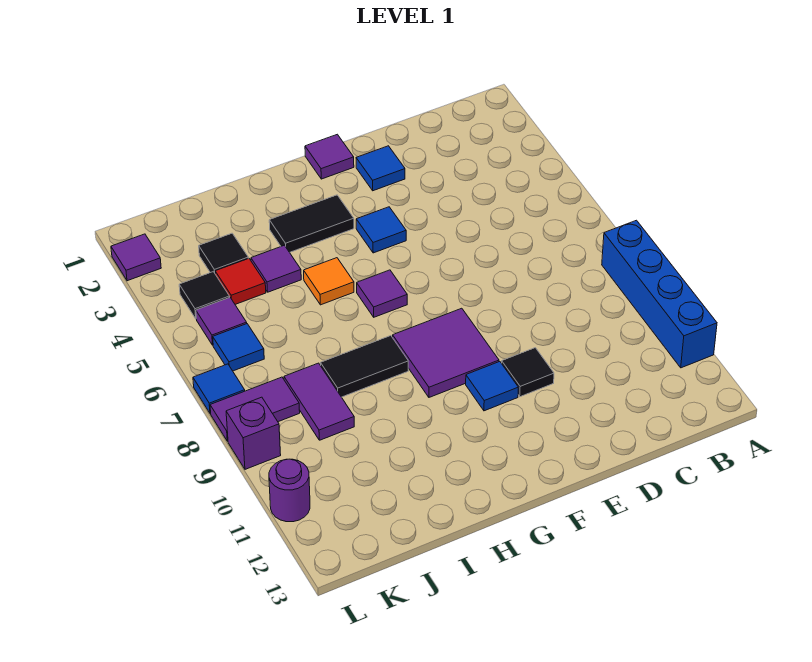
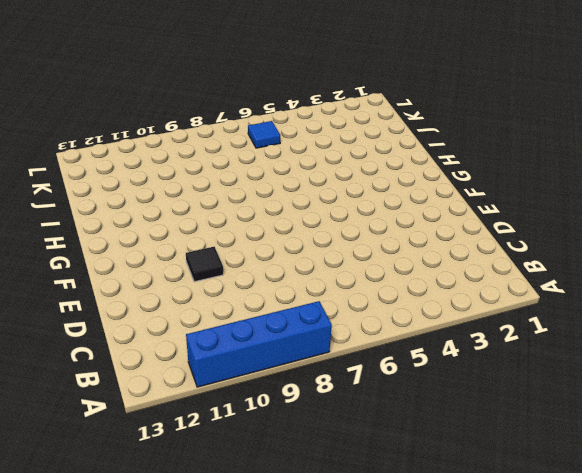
none -> blue 1x1 tile [356,146,405,191]
none -> purple 1x1 tile [305,134,354,179]
none -> blue 1x1 tile [356,207,406,253]

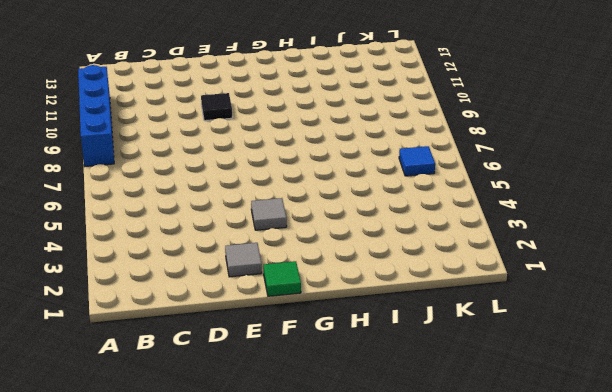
grey 1x1 tile [225,243,262,277] -> blue 1x1 tile [356,146,405,191]
green 1x1 tile [263,261,301,296] -> purple 1x1 tile [305,134,354,179]
grey 1x1 tile [251,198,287,230] -> blue 1x1 tile [356,207,406,253]
none -> purple 2x2 tile [393,308,499,397]
none -> blue 1x1 tile [466,362,518,411]
none -> black 1x2 tile [269,195,354,252]

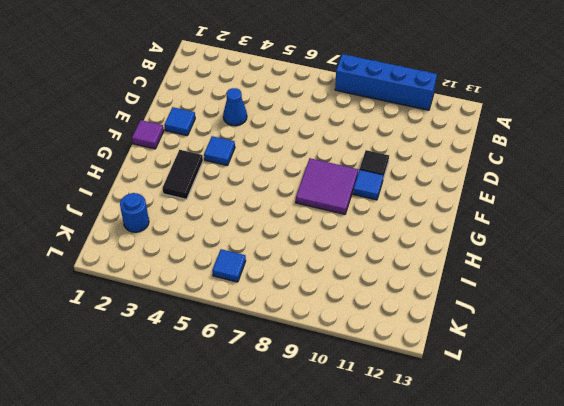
blue 1x1 cone [223,88,247,126] -> none
blue 1x1 round brick [120,193,149,232] -> none
none -> purple 1x1 tile [357,270,407,317]
none -> orange 1x1 tile [304,258,354,305]
none -> black 1x2 tile [321,336,408,397]

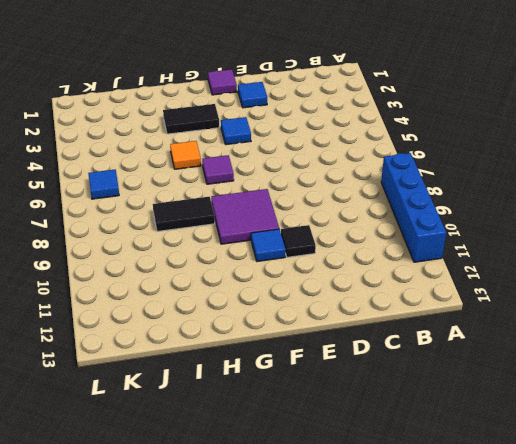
none -> purple 1x1 tile [251,245,301,292]
none -> black 1x1 tile [199,233,248,273]
none -> red 1x1 tile [215,258,266,304]

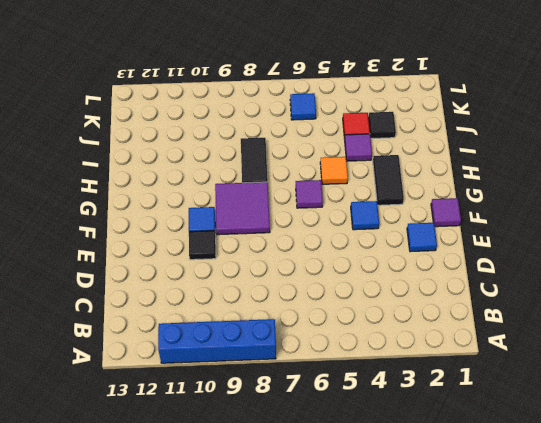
none -> purple 1x2 tile [284,363,354,440]
none -> black 1x1 tile [179,272,230,319]
none -> purple 1x1 tile [196,298,247,345]

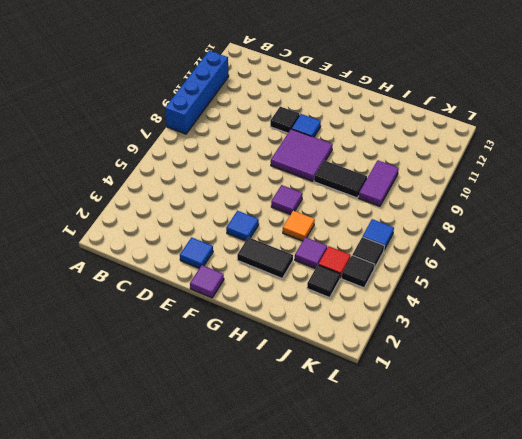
black 1x1 tile [352,237,384,268] -> purple 1x1 tile [196,298,247,345]
none -> purple 1x2 tile [210,377,300,441]
none -> purple 1x1 tile [111,234,161,281]
none -> blue 1x1 tile [193,364,245,413]

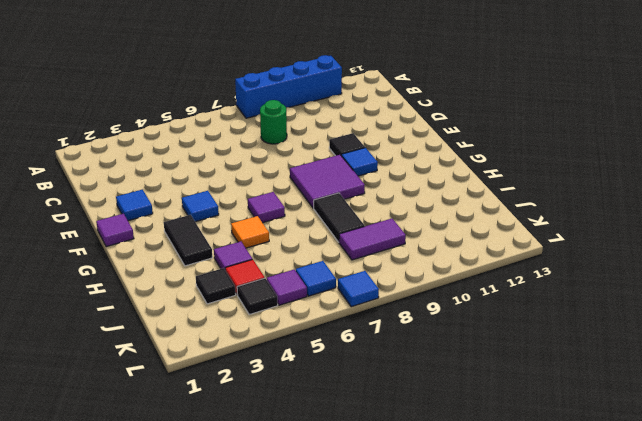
green 1x1 round brick [260,100,287,144] -> none
none -> purple 1x2 tile [210,377,300,441]
none -> purple 1x1 tile [111,234,161,281]
none -> purple 1x1 brick [226,397,281,469]

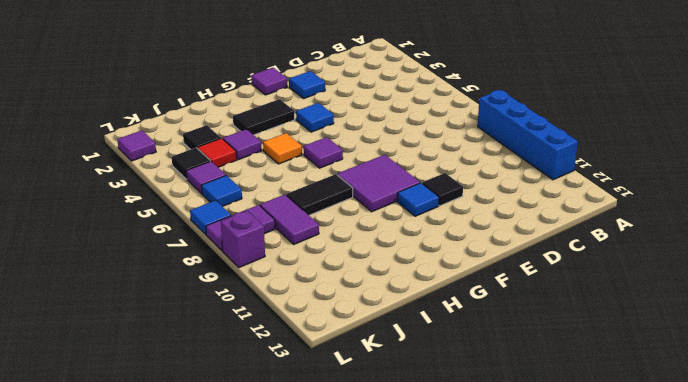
none -> purple 1x1 round brick [269,459,310,522]

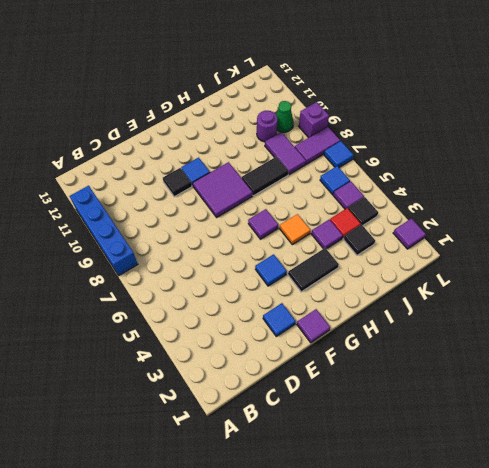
purple 1x1 round brick [257,111,277,142] -> purple 1x1 round brick moved to [269,459,310,522]
green 1x1 cone [276,101,294,132] -> none

